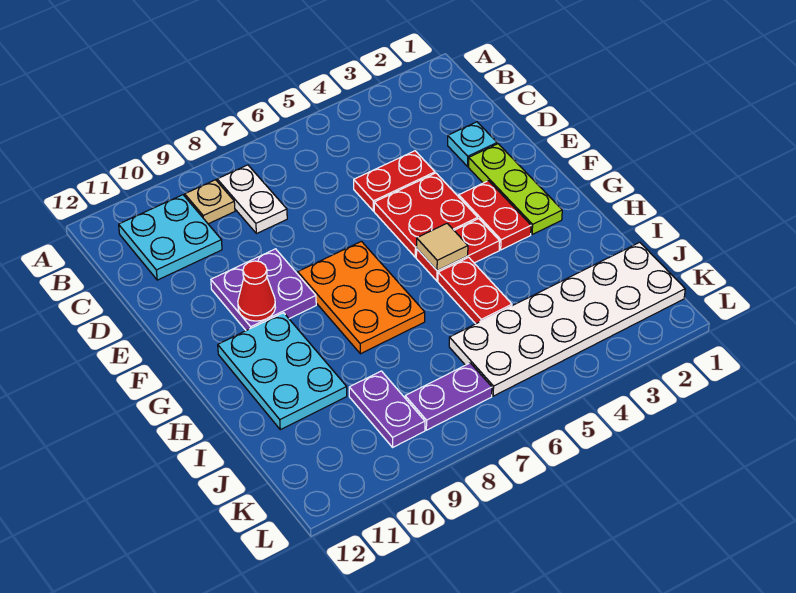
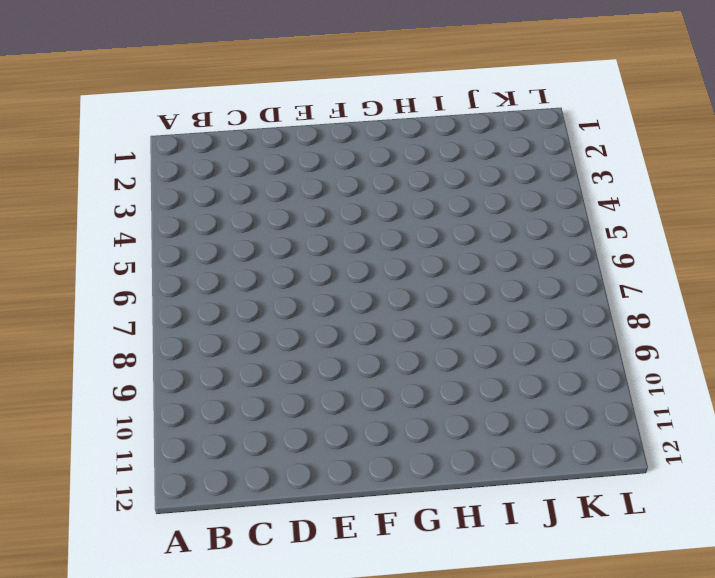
none -> white 1x2 plate [217,165,287,234]
none -> tan 1x1 plate [185,180,235,224]
none -> cyan 2x2 plate [119,195,222,280]

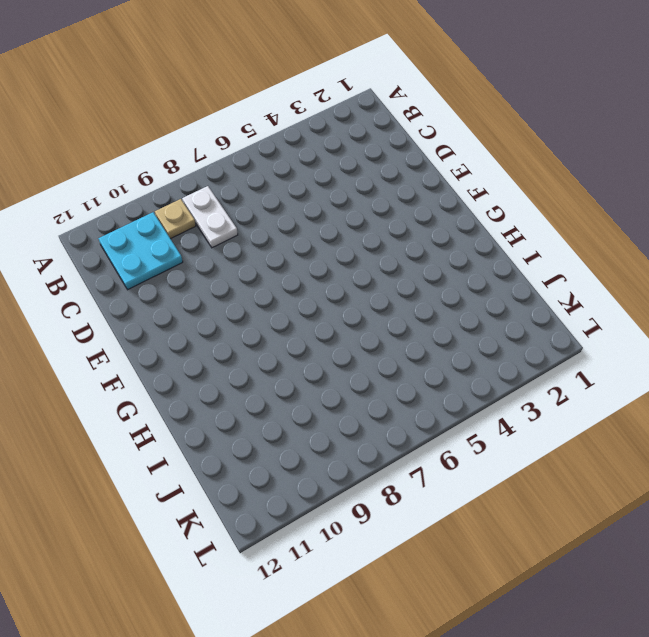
none -> cyan 1x1 plate [448,122,497,167]
none -> red 1x2 plate [354,151,435,211]
none -> lime 1x3 plate [469,144,562,235]

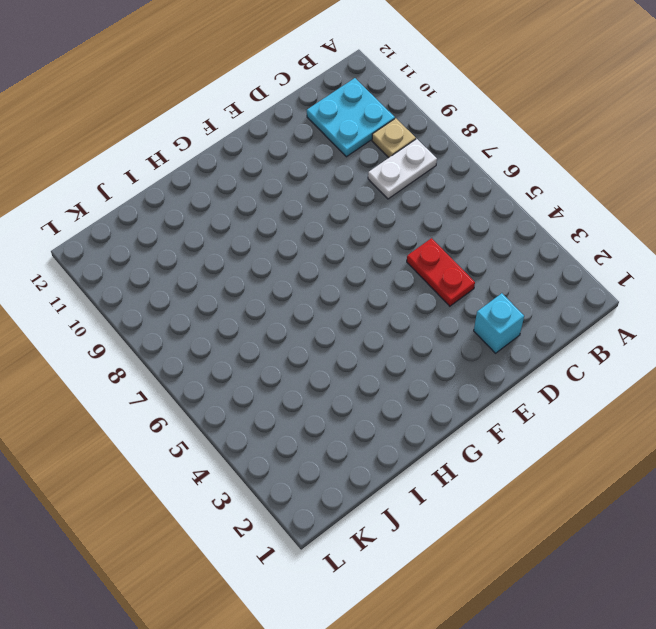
cyan 1x1 brick [474,293,524,353] -> cyan 1x1 plate [448,122,497,167]
none -> lime 1x3 plate [469,144,562,235]
none -> red 2x2 plate [374,173,478,257]
none -> purple 2x2 plate [211,249,316,331]

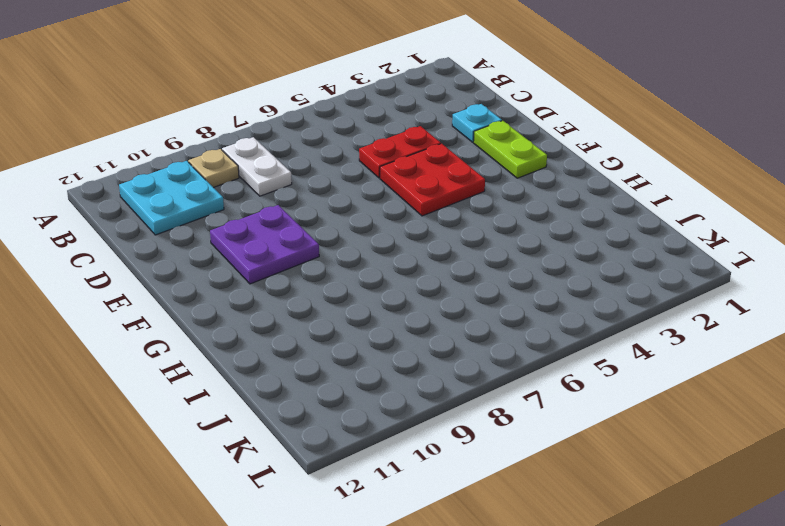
lime 1x2 plate [474,121,547,178] -> lime 1x3 plate [469,144,562,235]
none -> red 1x2 plate [459,181,531,250]
none -> orange 2x3 plate [298,241,425,354]
none -> red 1x2 plate [416,219,500,281]

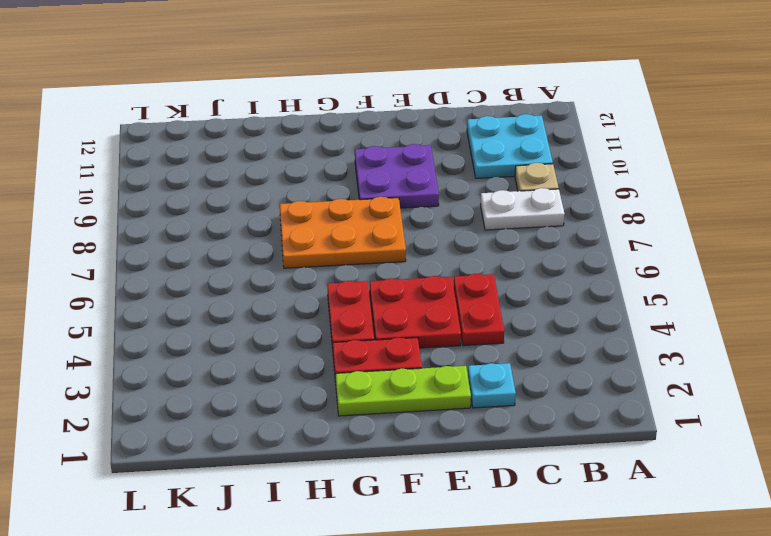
none -> cyan 2x3 plate [218,313,347,430]
none -> red 1x2 plate [438,257,512,324]
none -> white 2x6 plate [449,242,685,396]

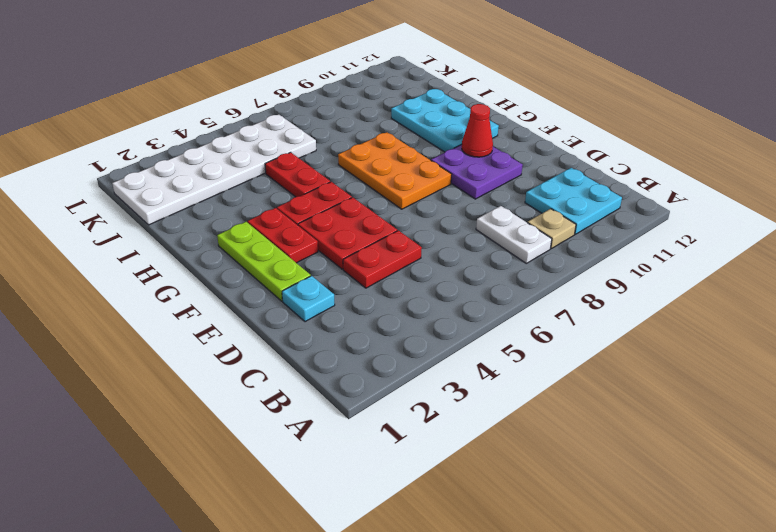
none -> purple 1x2 plate [349,371,425,447]
none -> purple 1x2 plate [405,363,492,430]
none -> tan 1x1 tile [417,223,468,271]

